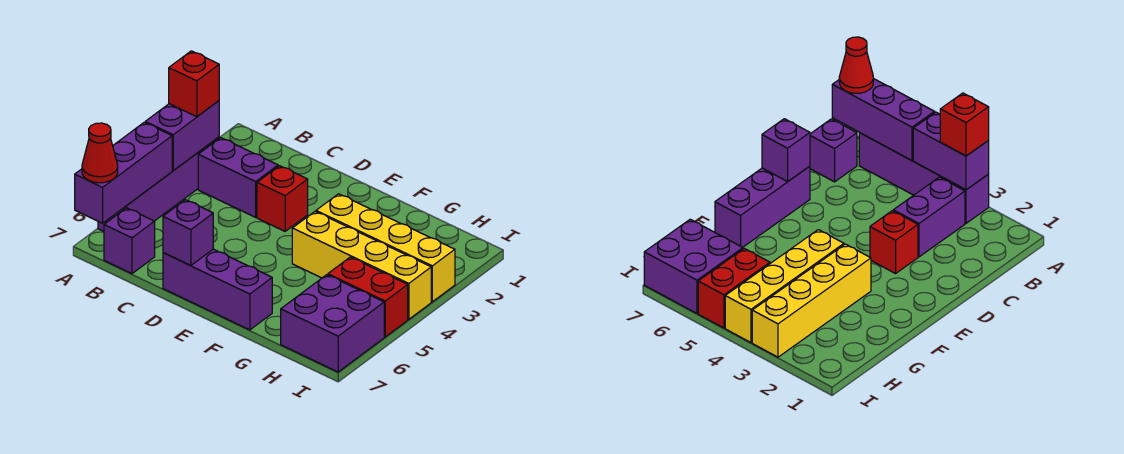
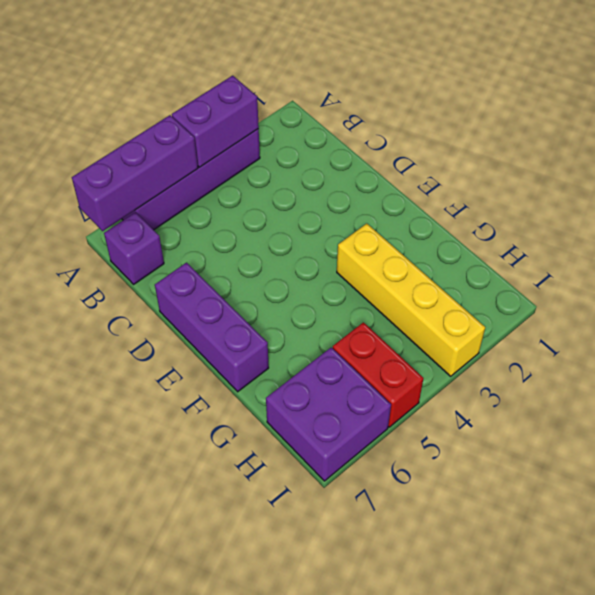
none -> purple 1x2 brick [198,138,278,217]
none -> red 1x1 brick [257,166,308,231]
none -> yellow 1x4 brick [292,212,431,319]

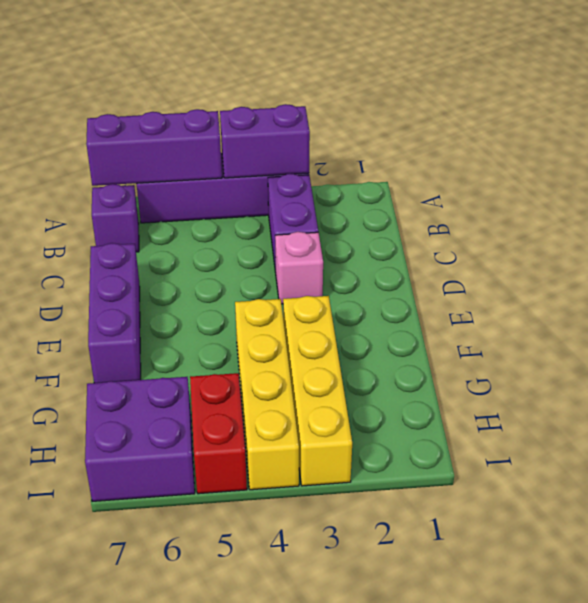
pink 1x1 brick [275,232,323,304] -> red 1x1 brick [257,166,308,231]
none -> purple 1x1 brick [163,200,213,266]
none -> red 1x1 brick [169,51,219,117]
none -> red 1x1 cone [82,123,118,183]

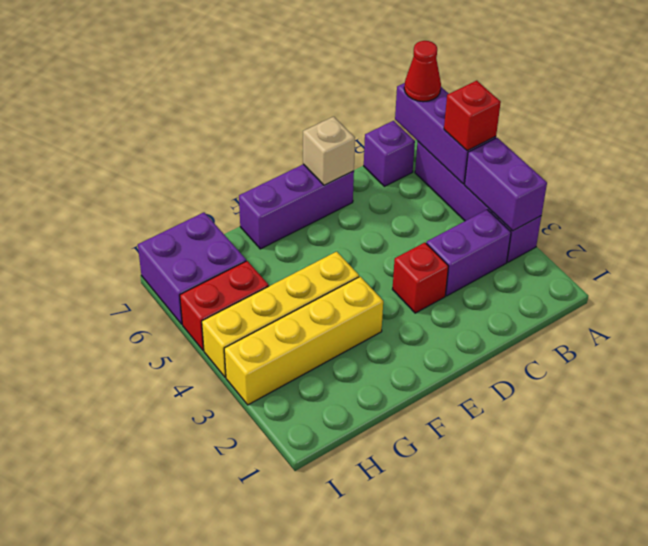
red 1x1 brick [444,81,501,151] -> red 1x1 brick moved to [169,51,219,117]
tan 1x1 brick [303,117,355,185] -> purple 1x1 brick [163,200,213,266]

